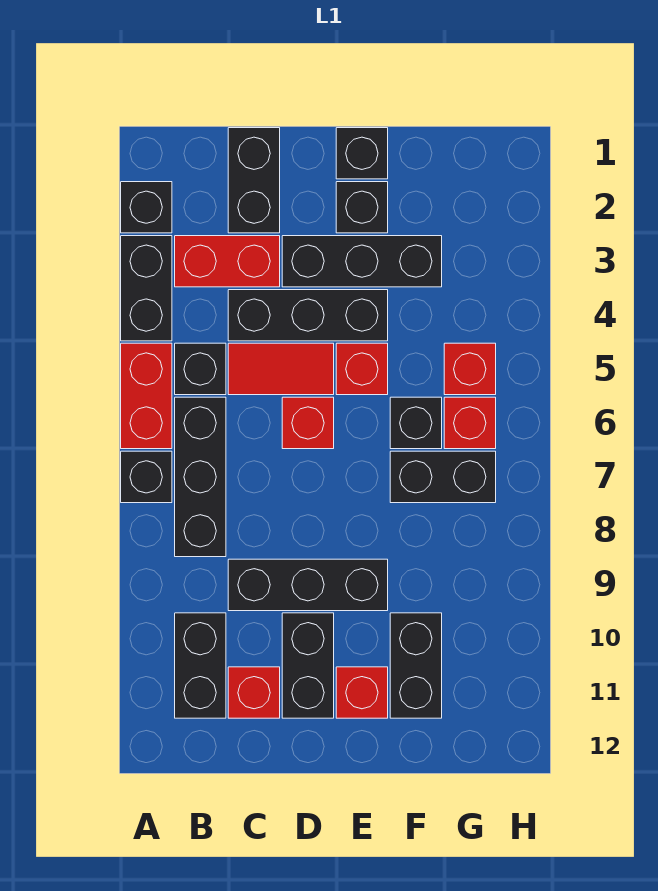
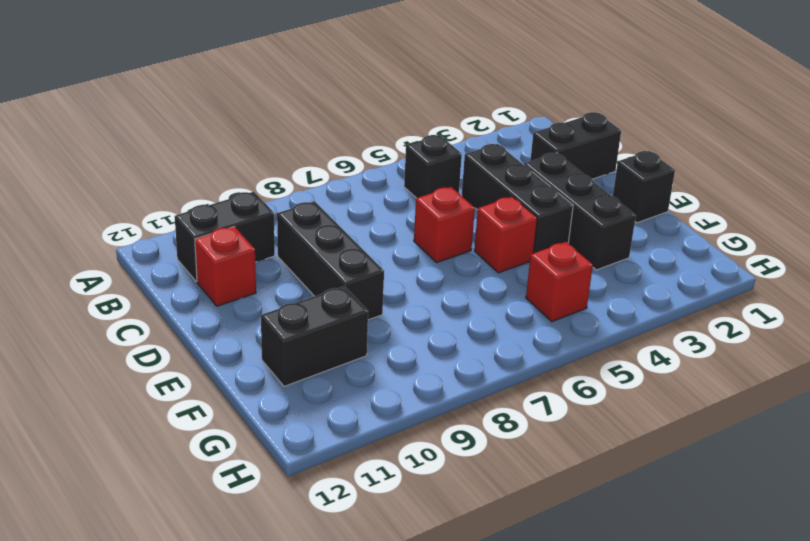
none -> black 1x1 brick [121,182,172,233]
none -> black 1x2 brick [121,236,172,341]
none -> red 1x2 brick [121,343,172,449]

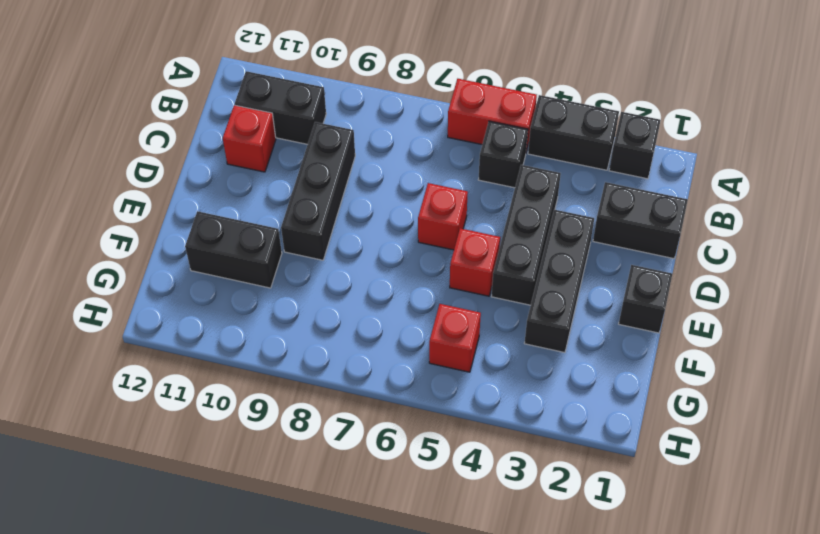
none -> black 1x1 brick [121,451,172,503]
none -> red 1x2 brick [175,236,280,287]
none -> black 1x3 brick [175,397,226,557]

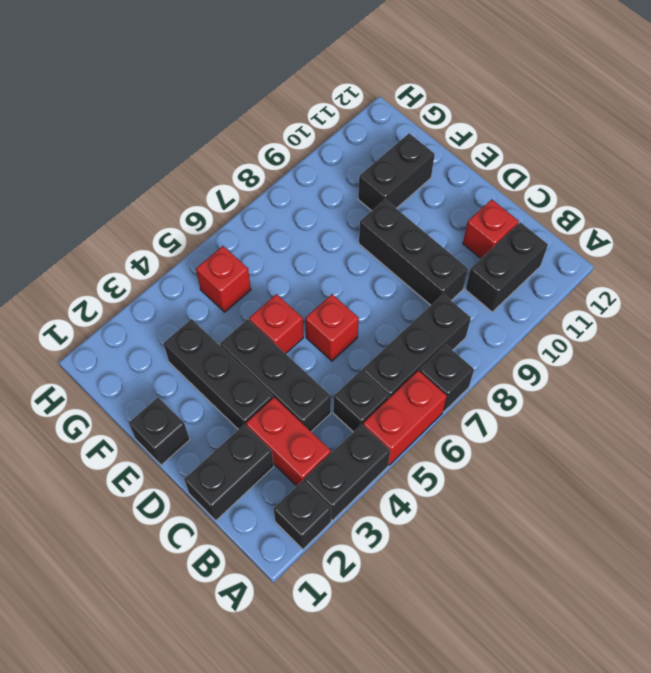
none -> red 1x2 tile [228,343,334,395]
none -> black 1x2 brick [282,613,334,718]
none -> black 1x1 brick [336,182,388,233]

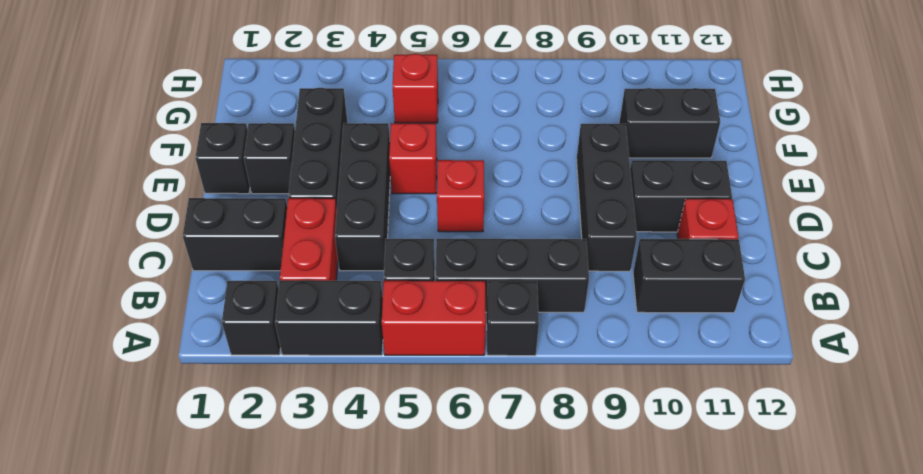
none -> red 1x2 tile [228,343,334,395]
none -> red 1x1 brick [336,667,388,718]
none -> black 1x1 brick [390,397,442,449]

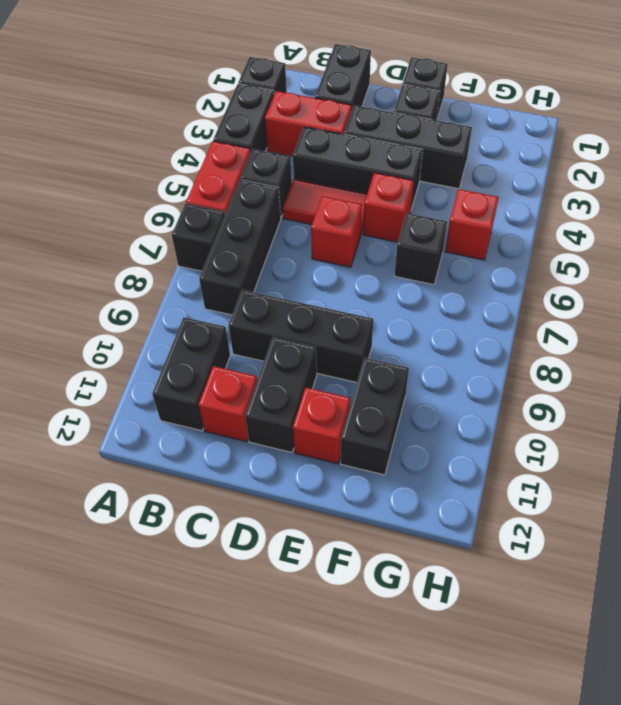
none -> black 1x2 brick [390,451,496,503]
none -> red 1x1 brick [444,397,496,449]

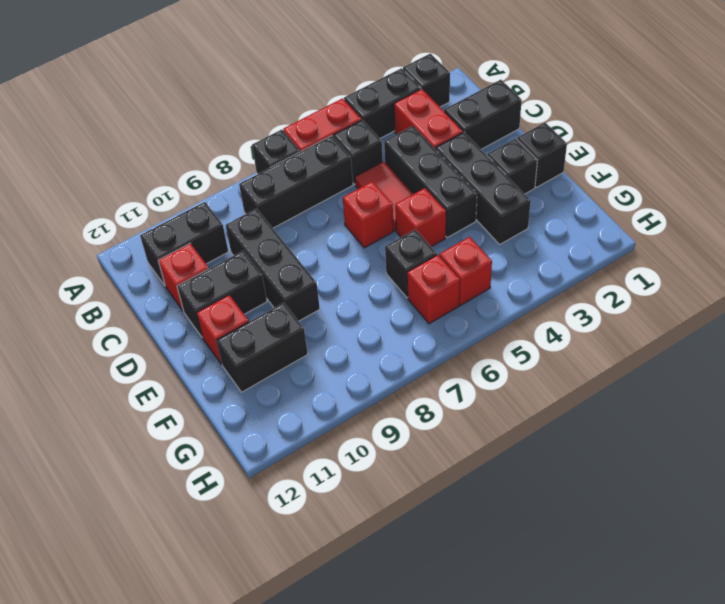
none -> black 1x2 brick [390,451,496,503]

